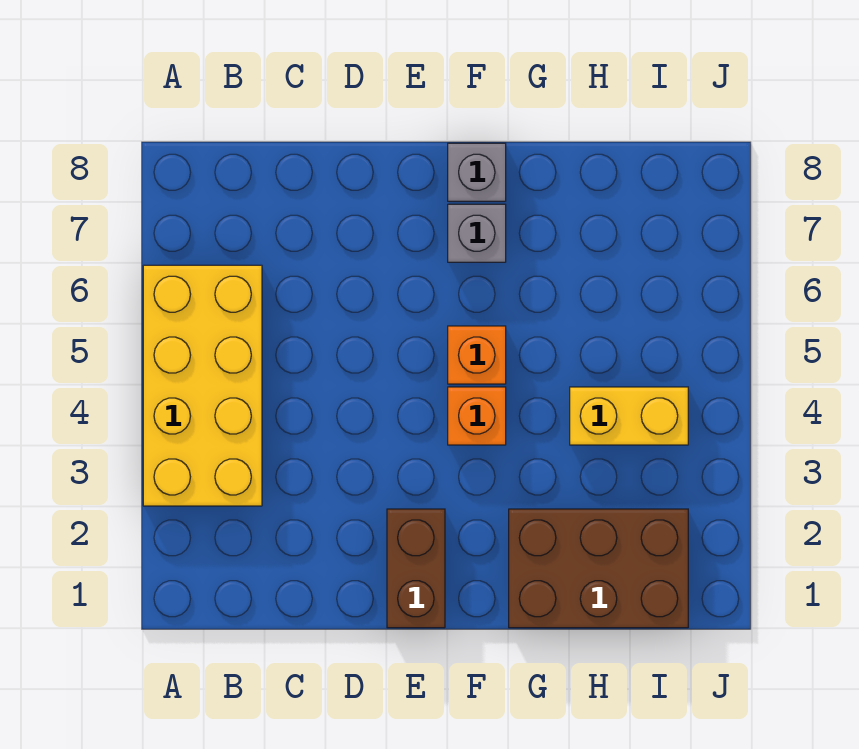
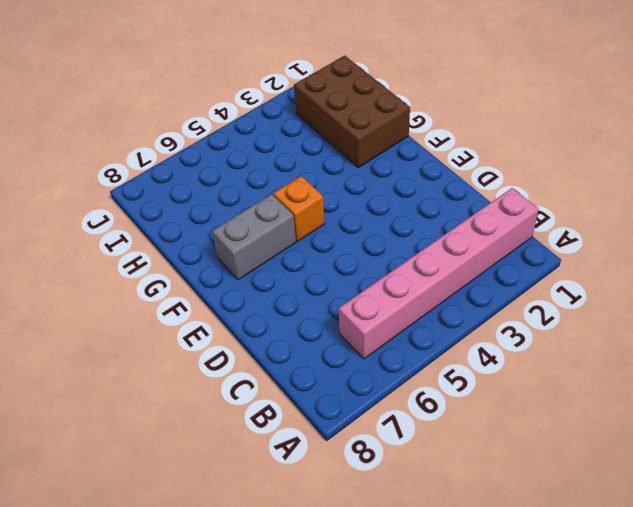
pink 1x6 brick [339,188,539,359] -> yellow 2x4 brick [143,265,262,506]
grey 1x2 brick [212,194,296,280] -> grey 1x1 brick [448,204,506,262]
none -> brown 1x2 brick [387,509,445,628]
none -> orange 1x1 brick [448,387,506,445]

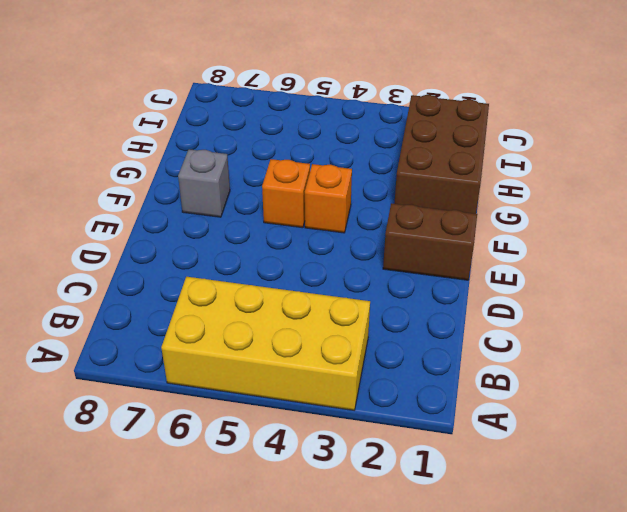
none -> grey 1x1 brick [448,143,506,201]
none -> yellow 1x2 brick [570,387,688,445]

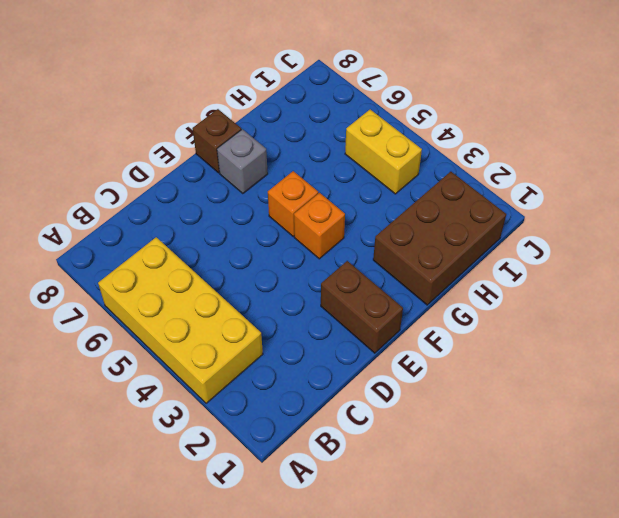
brown 1x1 brick [192,109,241,173] -> grey 1x1 brick [448,143,506,201]
yellow 1x2 brick [345,110,422,194] -> yellow 1x2 brick turned to [570,387,688,445]

